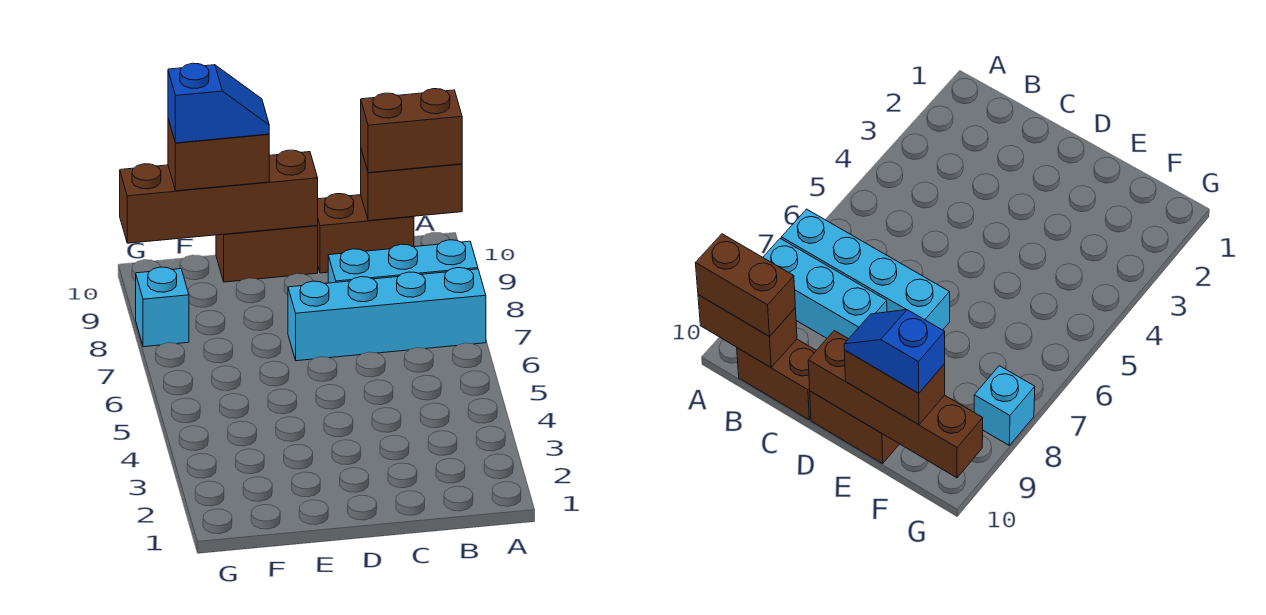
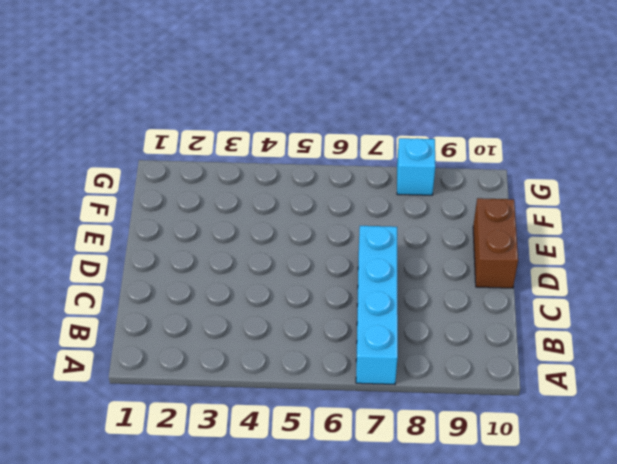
none -> cyan 1x3 brick [328,240,478,283]
none -> brown 1x2 brick [318,194,414,273]

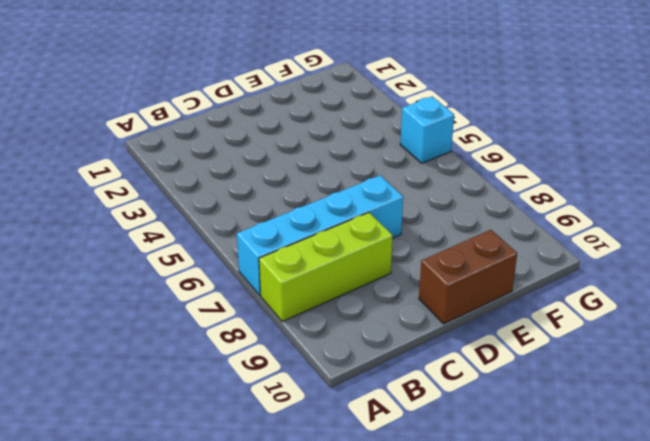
lime 1x3 brick [259,212,393,321] -> cyan 1x3 brick [328,240,478,283]
cyan 1x1 brick [400,97,454,163] -> cyan 1x1 brick moved to [136,267,189,347]
none -> brown 1x2 brick [318,194,414,273]
none -> brown 1x2 brick [361,150,462,221]

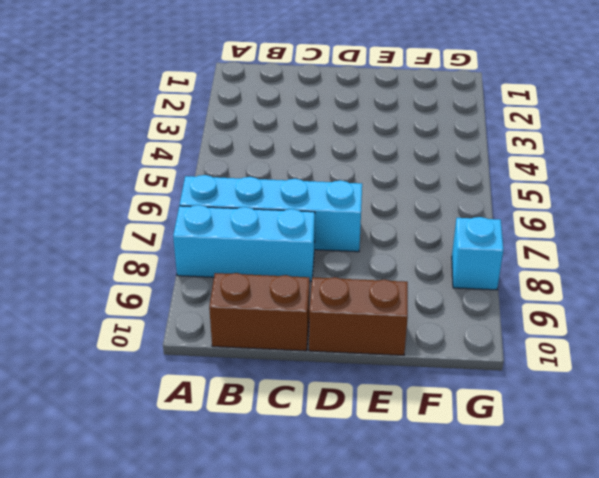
none -> brown 1x2 brick [361,150,462,221]
none -> brown 1x4 brick [120,150,318,243]

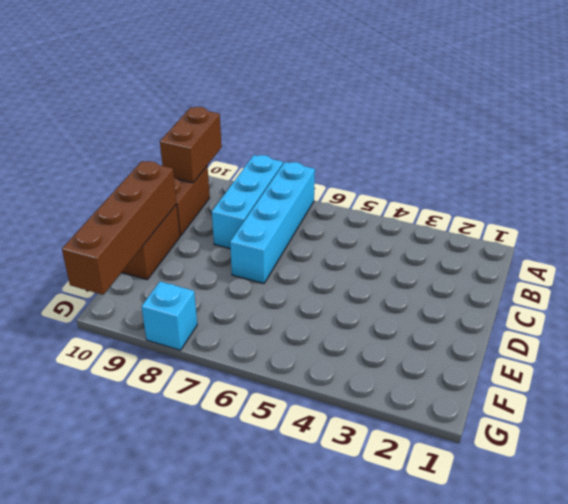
none -> brown 1x2 brick [361,89,462,173]
none -> brown 1x2 brick [168,119,269,191]

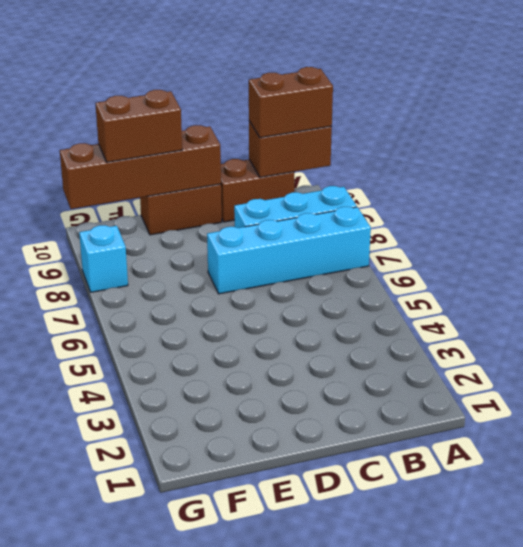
none -> blue 1x2 slope [168,63,269,143]

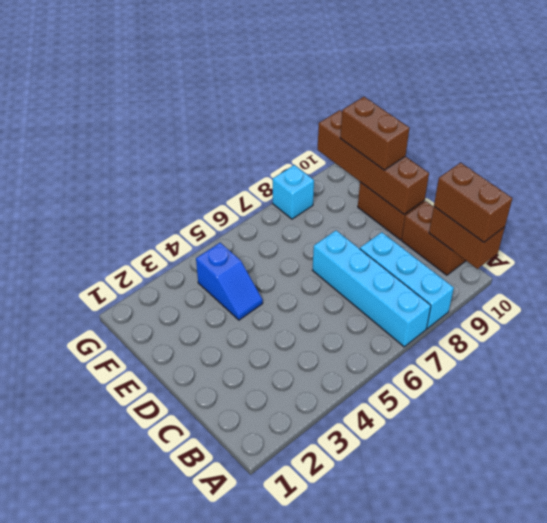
blue 1x2 slope [196,243,263,320] -> blue 1x2 slope moved to [168,63,269,143]

